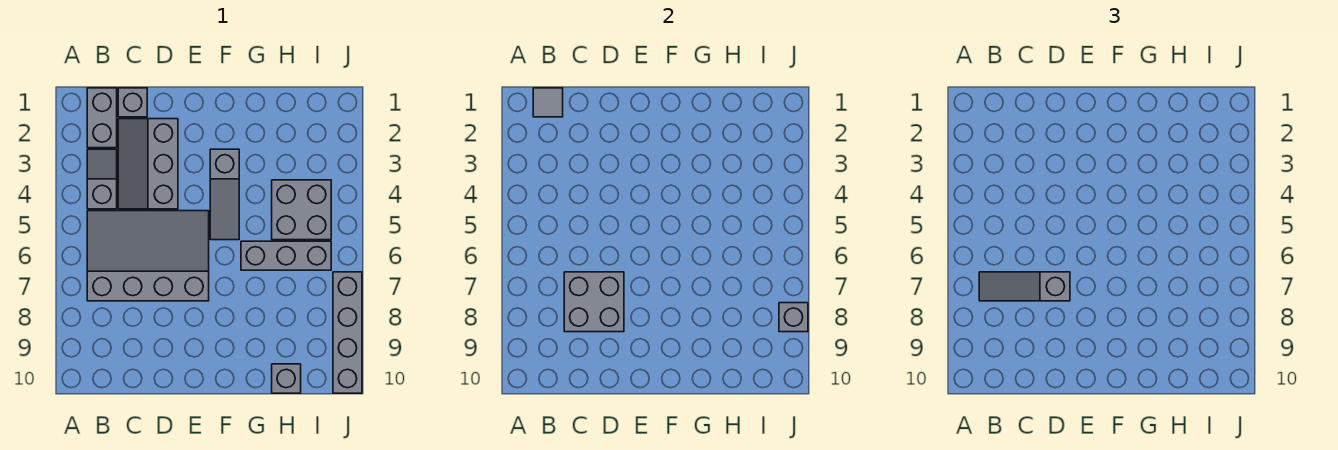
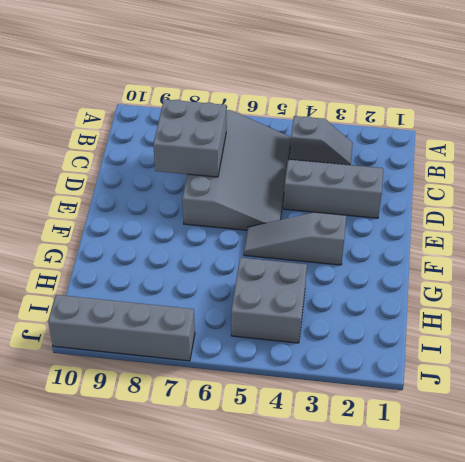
none -> grey 1x2 brick [87,88,117,148]
none -> grey 1x1 brick [118,88,147,117]
none -> grey 1x3 brick [241,241,331,270]

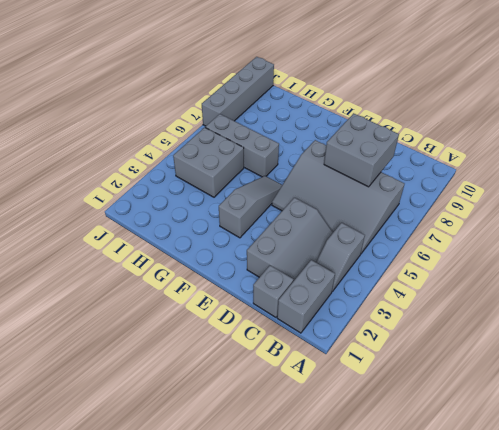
none -> grey 1x1 brick [272,364,301,393]
none -> grey 1x1 tile [533,88,563,117]
none -> grey 1x1 brick [779,303,808,332]

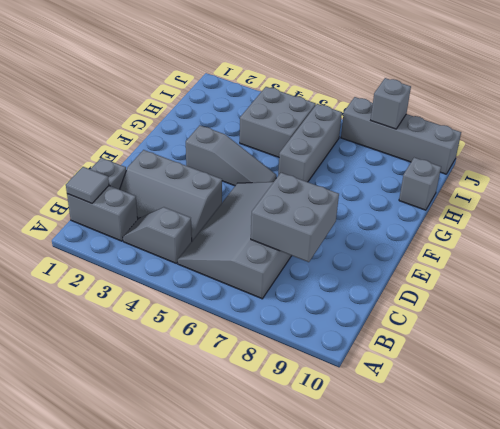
none -> grey 1x3 slope [979,272,1070,301]

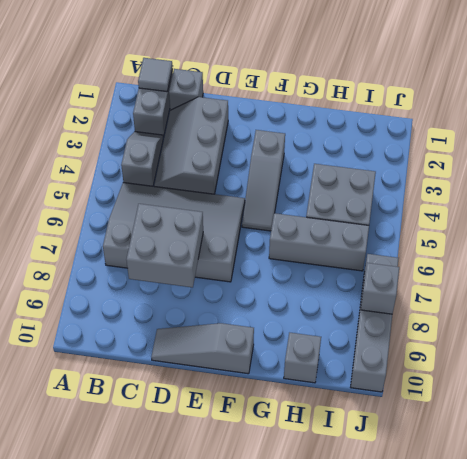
grey 1x3 slope [151,323,254,374] -> grey 1x3 slope moved to [979,272,1070,301]

